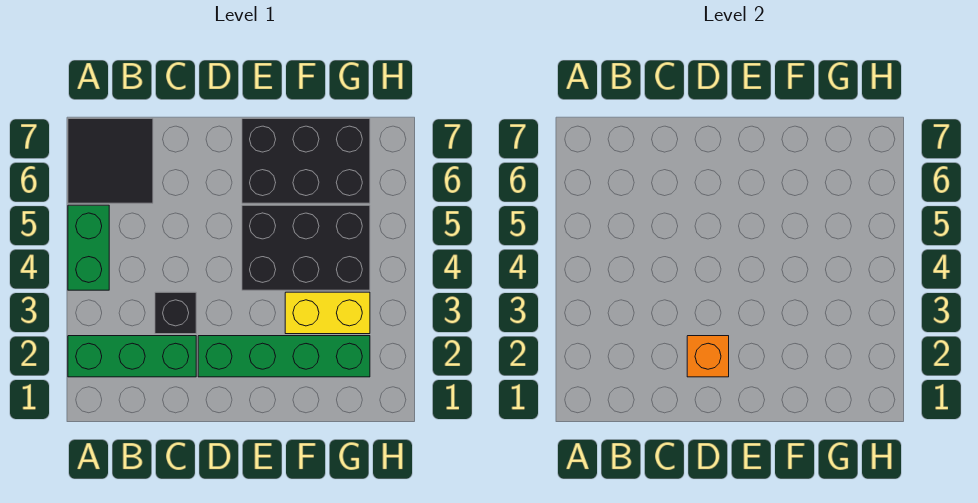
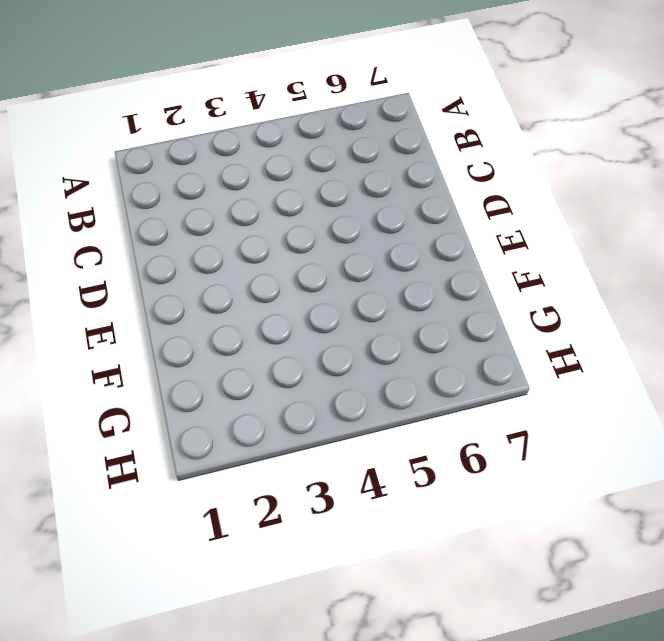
none -> green 1x3 brick [68,336,196,377]
none -> green 1x2 brick [68,205,109,290]

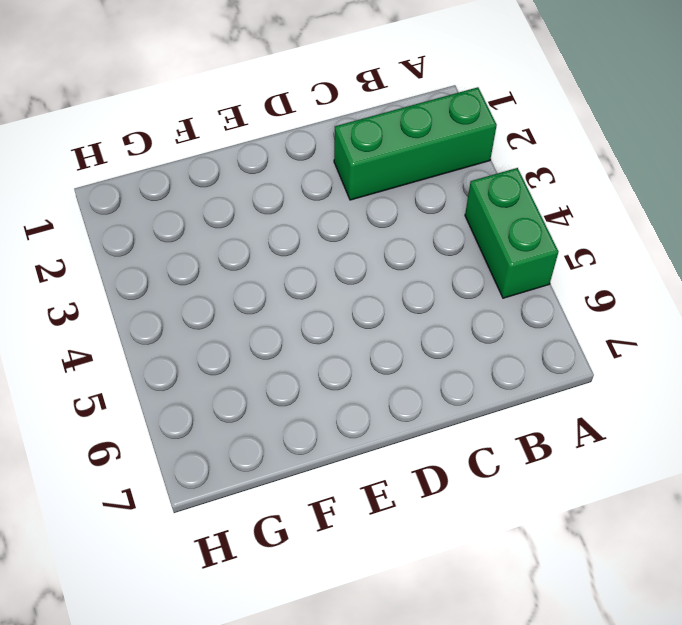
none -> black 2x2 tile [68,119,153,203]
none -> black 1x1 brick [155,292,196,334]

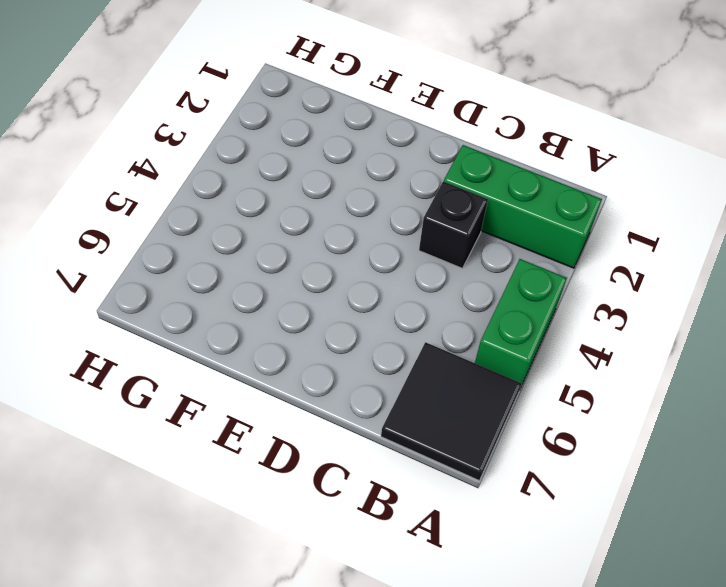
none -> green 1x4 brick [198,336,370,377]
none -> black 2x3 brick [242,205,370,290]

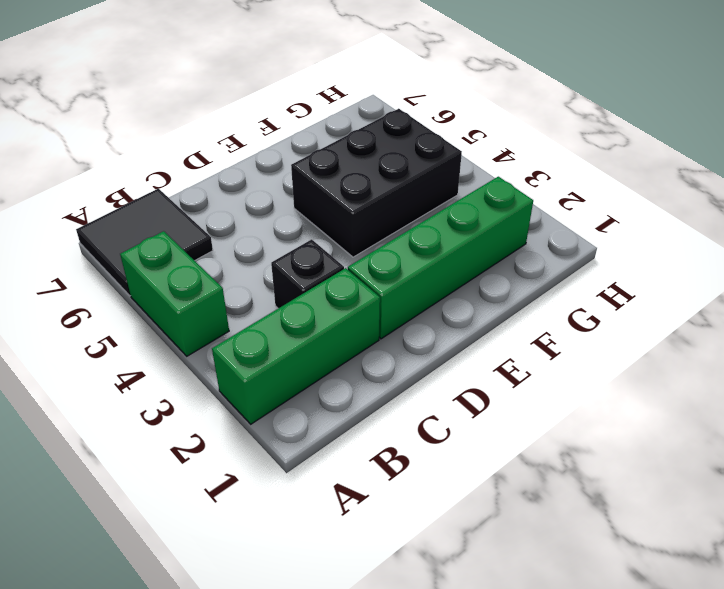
none -> black 2x3 brick [242,119,370,203]
none -> yellow 1x2 brick [285,292,370,334]

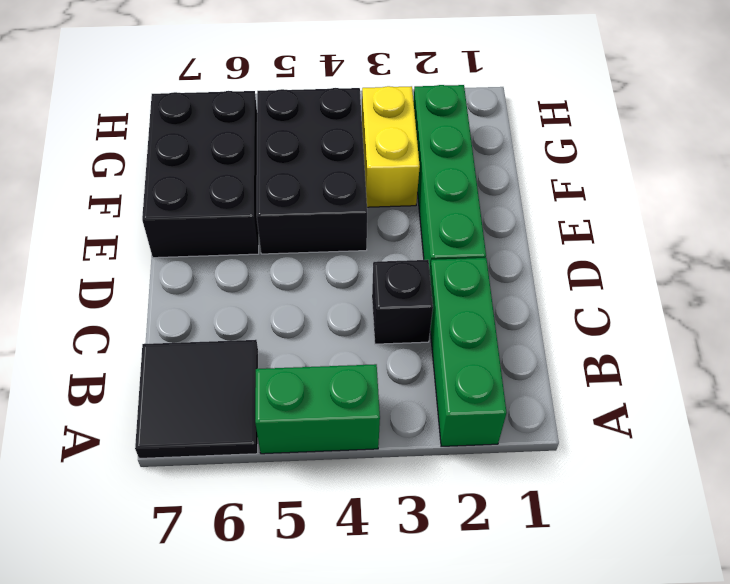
none -> orange 1x1 brick [687,336,729,377]

